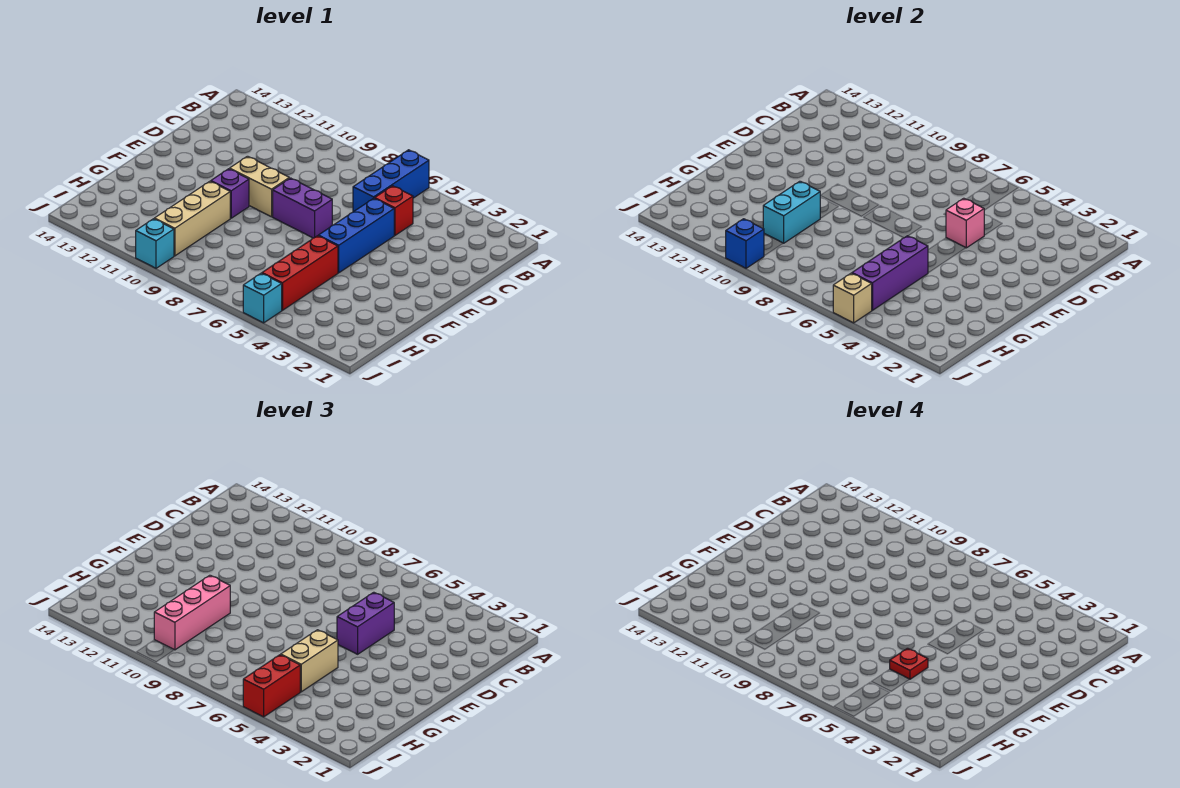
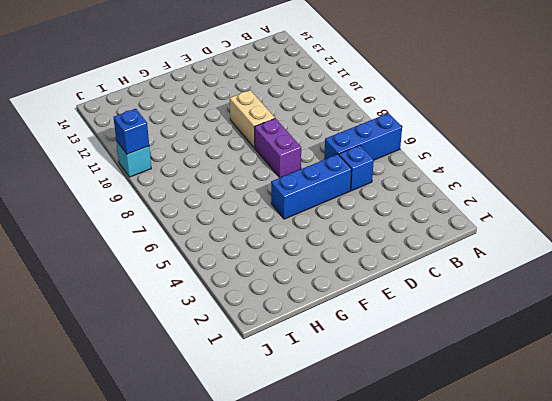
blue 1x1 brick [339,145,374,191] -> red 1x1 brick [375,186,413,235]
none -> purple 1x1 brick [211,169,249,218]
none -> red 1x3 brick [262,236,338,310]
none -> tan 1x3 brick [154,181,230,256]

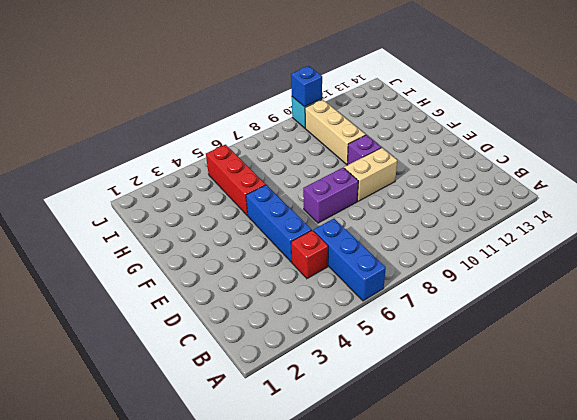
none -> cyan 1x1 brick [243,273,282,323]
none -> pink 1x1 brick [946,198,984,248]
none -> purple 1x3 brick [852,236,928,310]

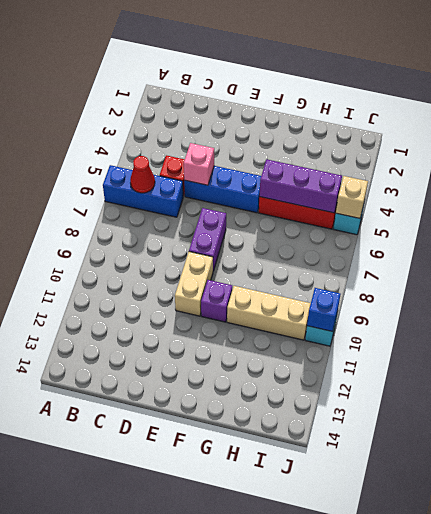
red 1x1 cone [130,156,155,193] -> none
none -> cyan 1x2 brick [763,181,820,243]
none -> purple 1x2 brick [337,592,394,654]
none -> tan 1x2 brick [281,630,338,692]

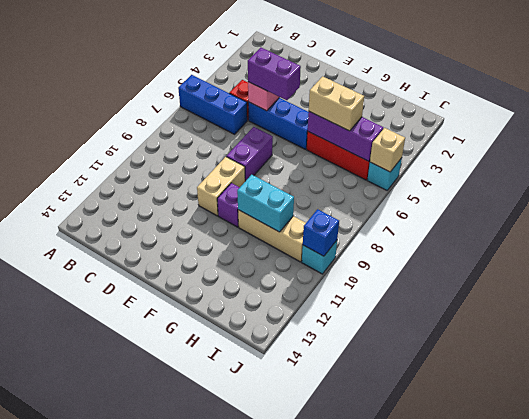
none -> pink 1x3 brick [154,575,230,650]
none -> red 1x2 brick [243,655,300,717]
none -> red 1x1 plate [890,648,928,679]

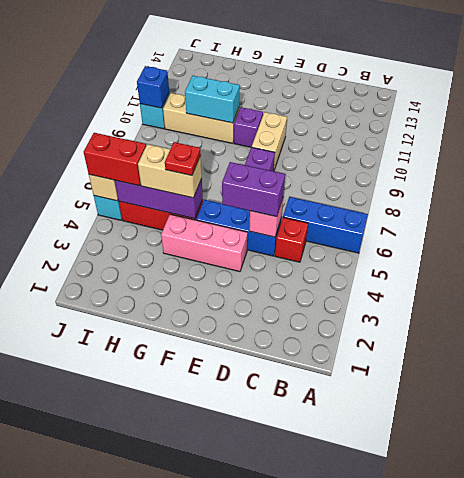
pink 1x3 brick [161,214,248,272] -> pink 1x3 brick moved to [154,575,230,650]

